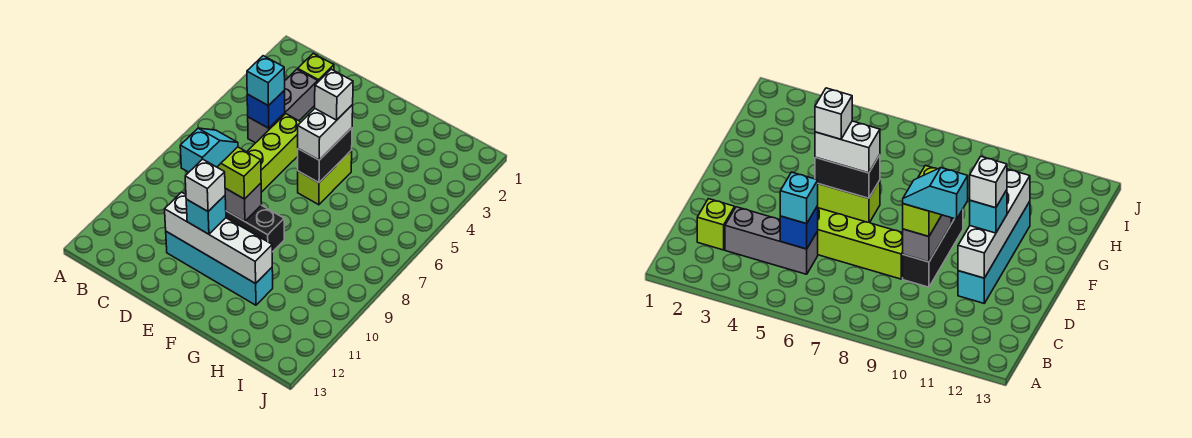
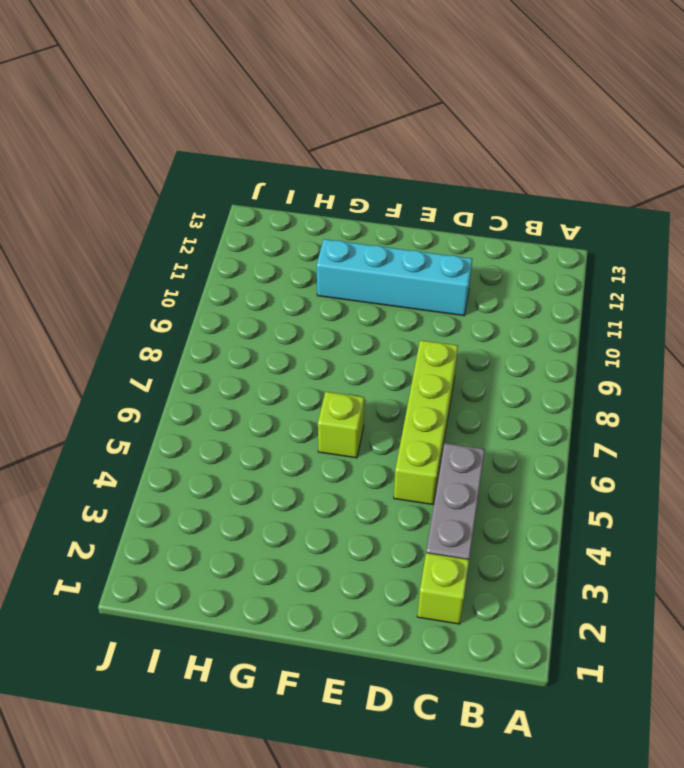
lime 1x1 brick [318,392,364,458] -> lime 1x2 brick [298,150,352,205]
none -> black 1x3 brick [226,205,284,252]
none -> blue 1x1 brick [247,91,285,128]
none -> grey 1x2 brick [225,183,262,221]

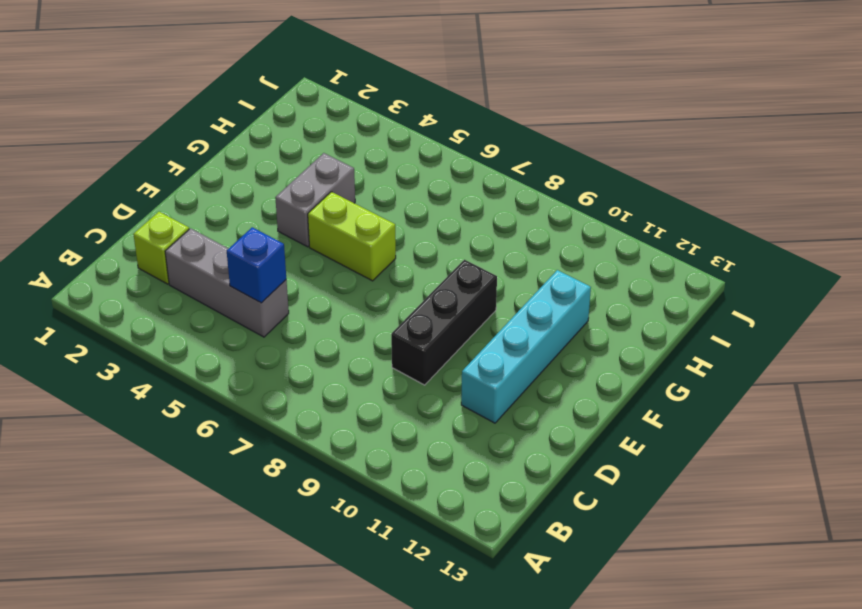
grey 1x2 brick [275,153,355,247] -> grey 1x2 brick moved to [225,183,262,221]
none -> lime 1x4 brick [247,114,301,192]
none -> white 1x4 brick [165,192,272,284]
none -> black 1x2 brick [298,128,352,183]

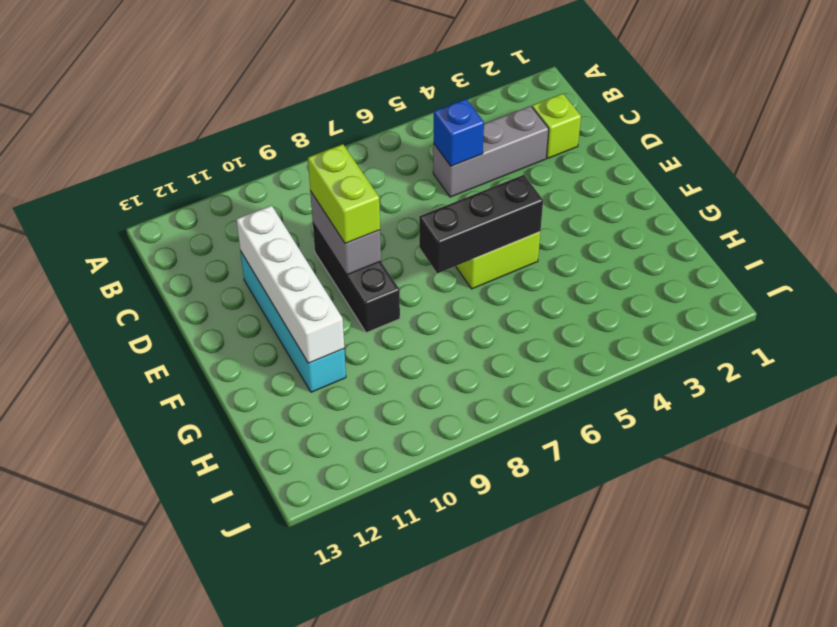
black 1x3 brick [419,175,543,273] -> black 1x2 brick [298,128,352,183]
none -> lime 1x4 brick [247,114,301,192]
none -> cyan 1x1 brick [247,56,285,106]
none -> cyan 1x1 brick [186,196,226,234]

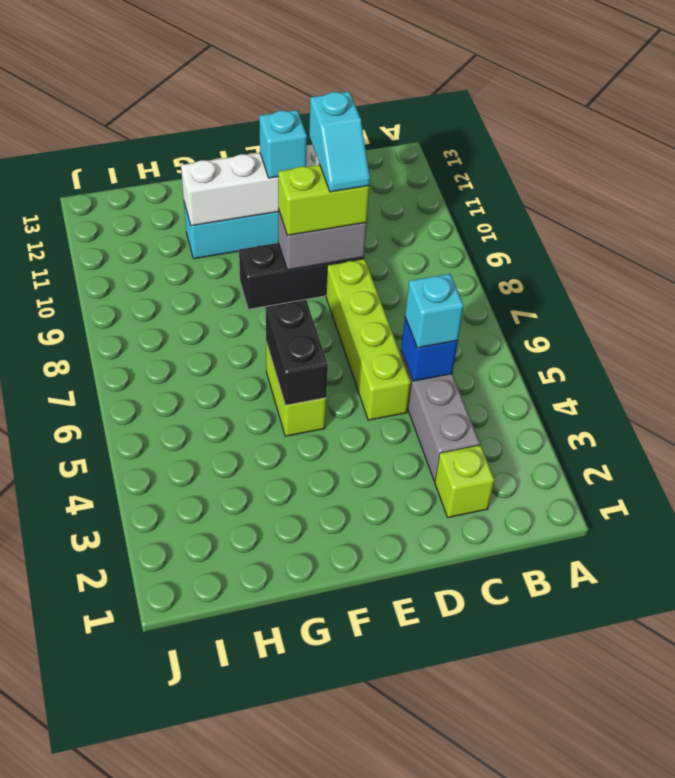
none -> white 1x2 brick [298,105,353,160]
none -> white 1x1 brick [185,159,225,211]
none -> white 1x1 brick [315,69,353,120]

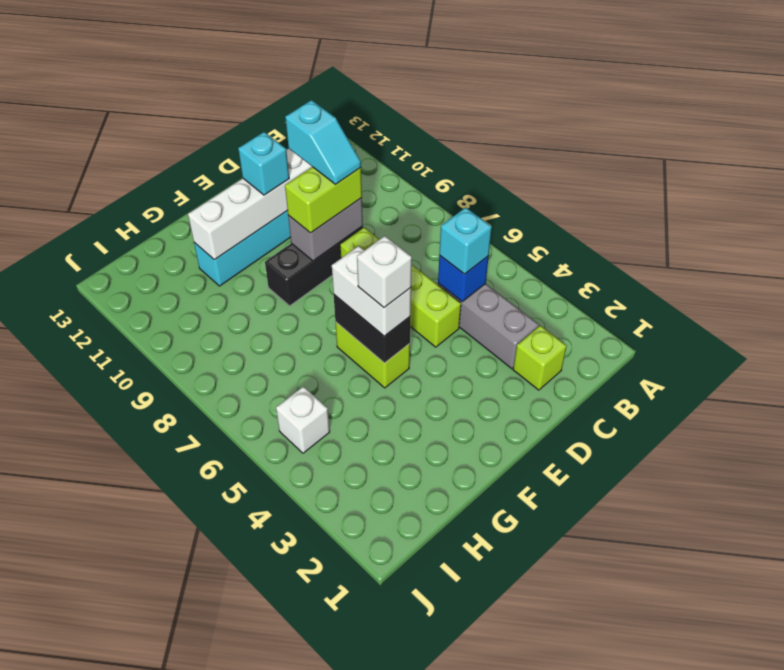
white 1x1 brick [276,387,330,453] -> white 1x1 brick moved to [185,159,225,211]

